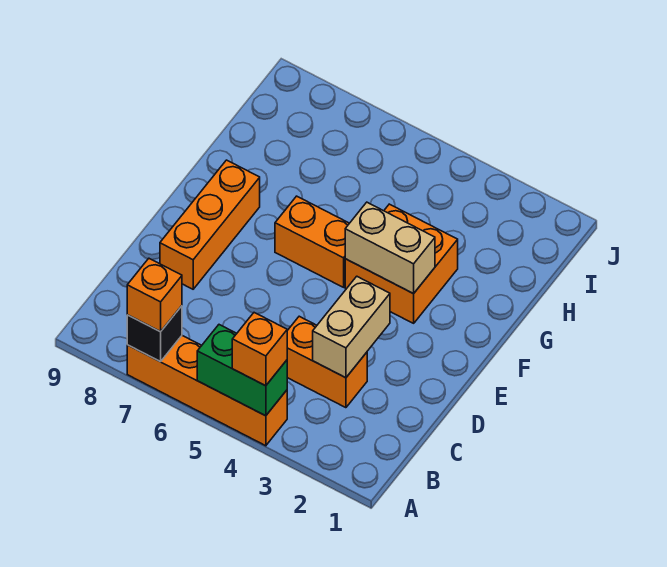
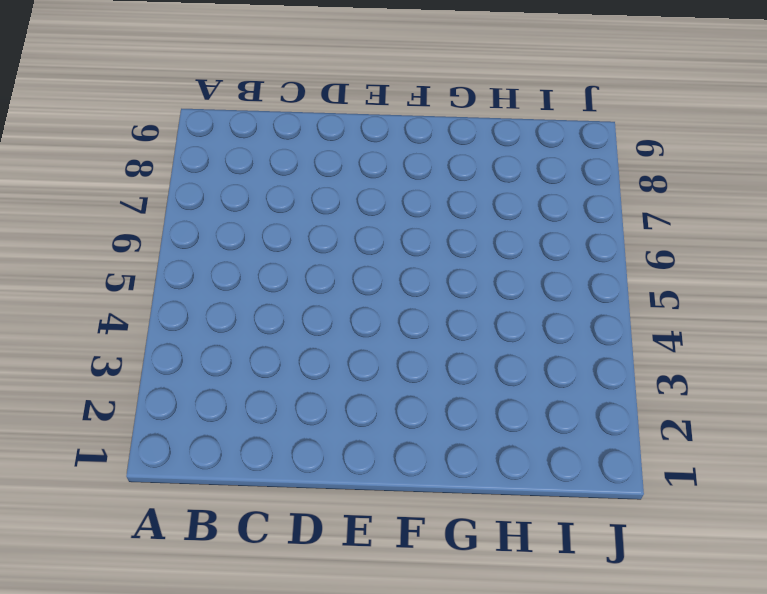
none -> orange 1x4 brick [127,336,287,446]
none -> orange 1x2 brick [287,316,367,408]

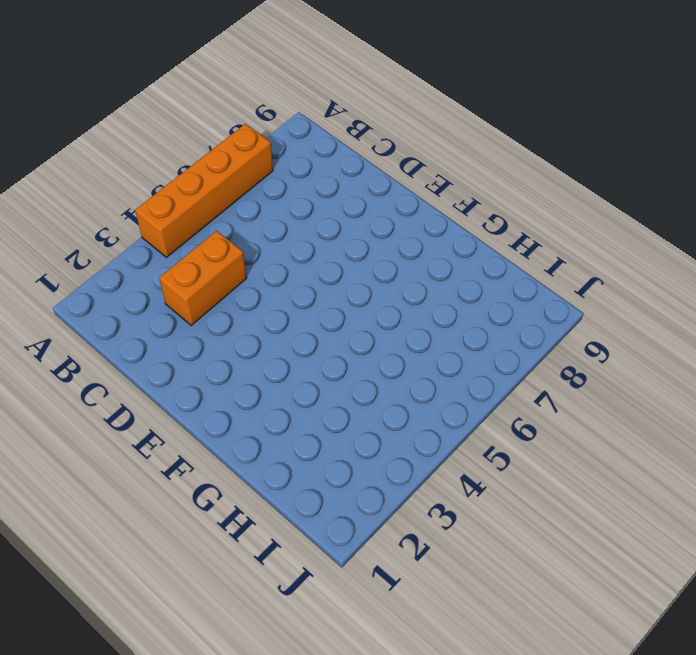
none -> orange 1x3 brick [160,160,260,289]
none -> orange 2x2 brick [345,204,458,323]

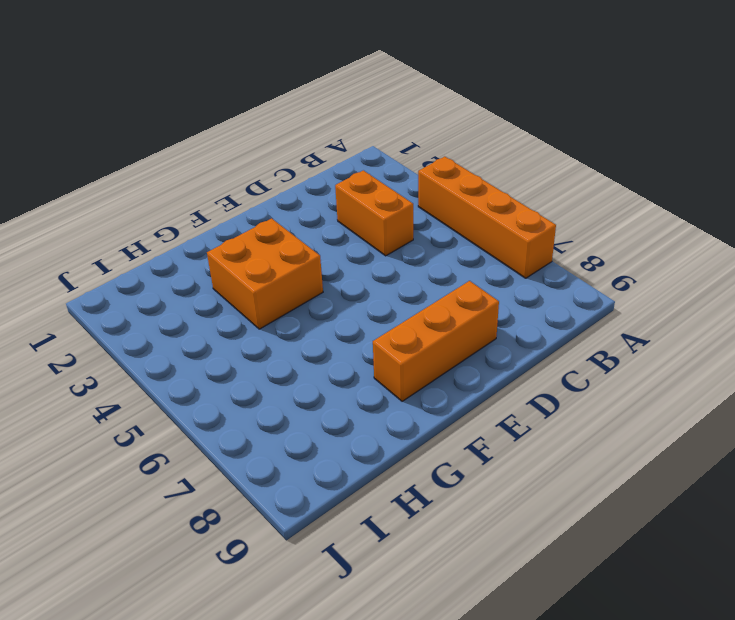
none -> orange 1x2 brick [275,196,349,287]
none -> green 1x2 brick [197,325,287,416]

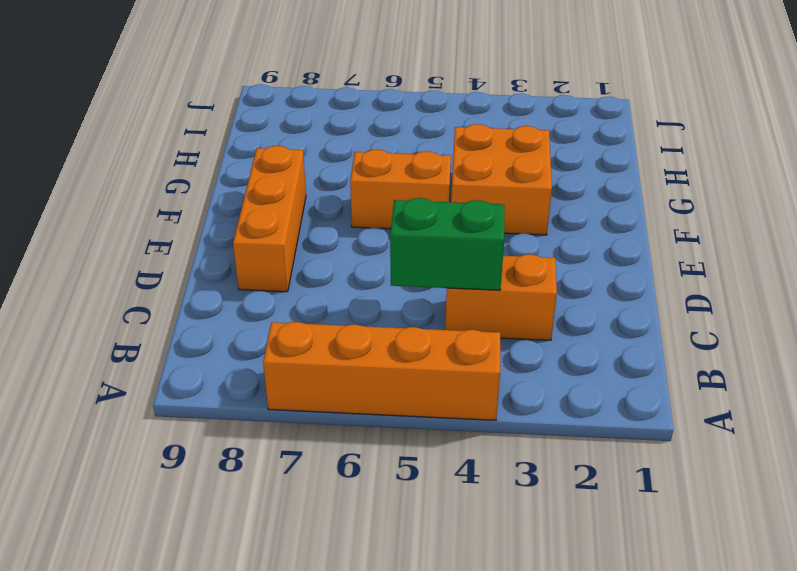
green 1x2 brick [390,198,504,290] -> green 1x2 brick moved to [197,325,287,416]
none -> black 1x1 brick [127,306,182,362]
none -> tan 1x2 brick [313,276,390,378]

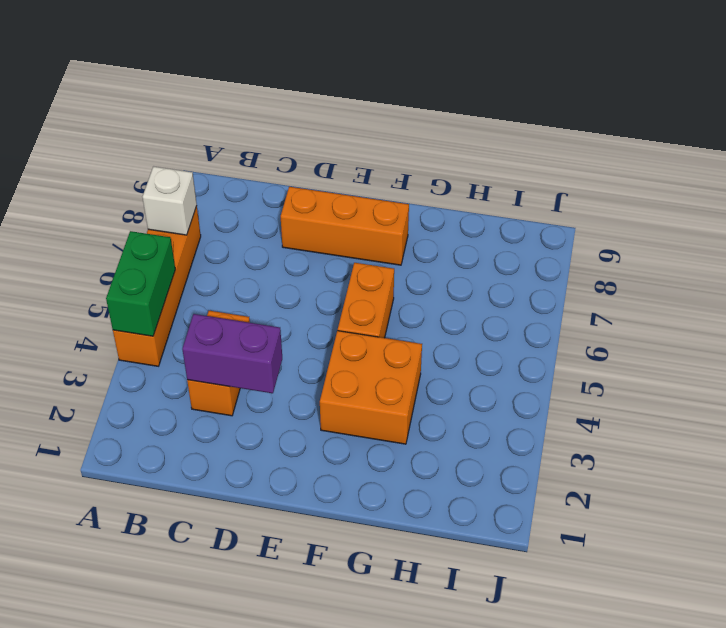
white 1x1 brick [143,166,197,235] -> black 1x1 brick [127,306,182,362]
purple 1x2 brick [182,314,282,393] -> tan 1x2 brick [313,276,390,378]
none -> tan 1x2 brick [345,202,435,294]
none -> orange 1x1 brick [232,313,287,386]

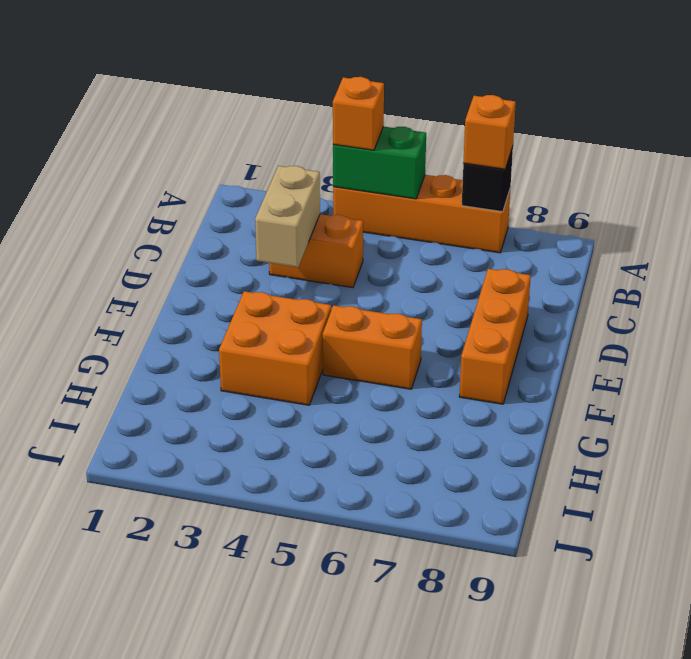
none -> tan 1x2 brick [345,202,435,294]

